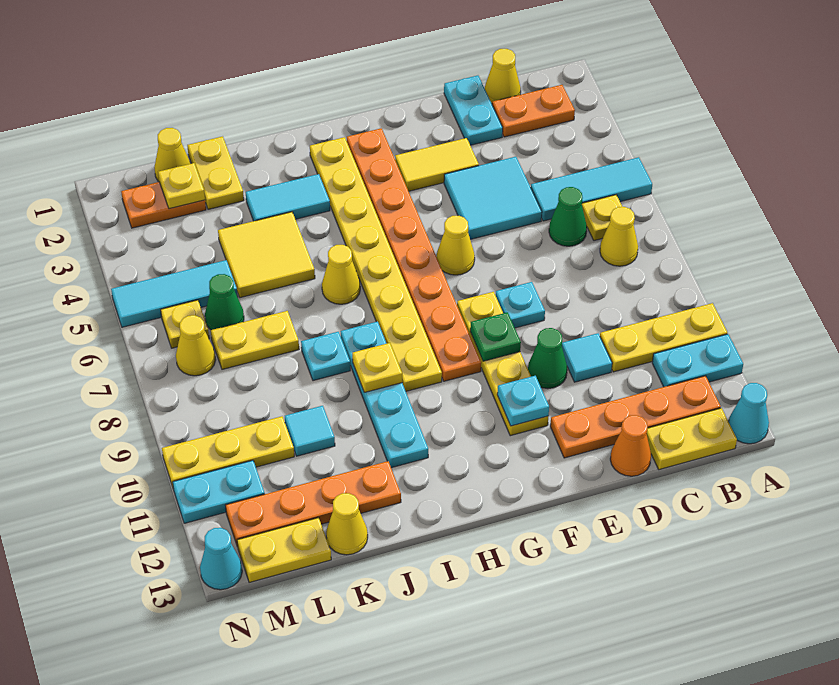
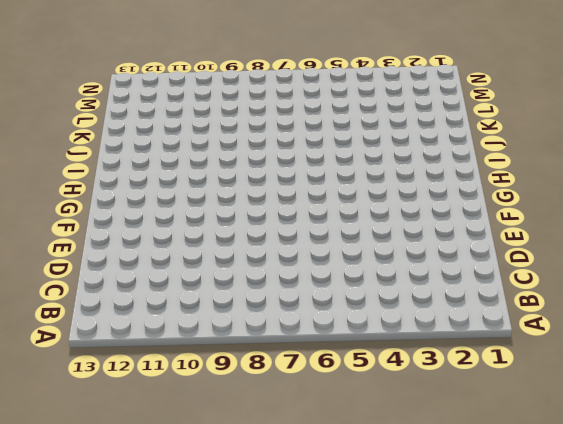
none -> cyan 1x3 tile [531,157,652,221]
none -> yellow 1x3 plate [600,303,727,372]
none -> cyan 1x2 plate [652,334,743,387]
none -> cyan 1x1 cone [729,383,769,444]

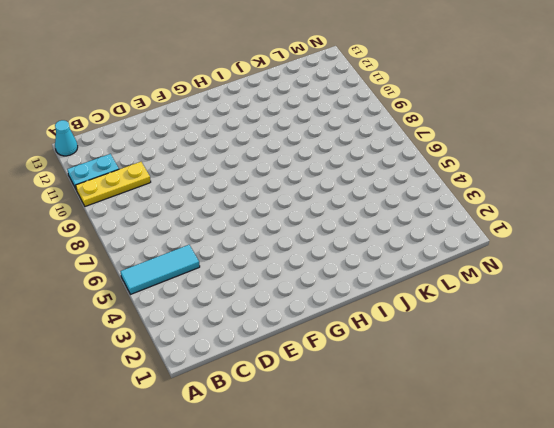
none -> orange 1x2 plate [492,85,575,137]
none -> yellow 1x1 plate [582,195,622,241]
none -> yellow 1x1 cone [600,207,638,266]
none -> orange 1x4 plate [550,376,721,458]

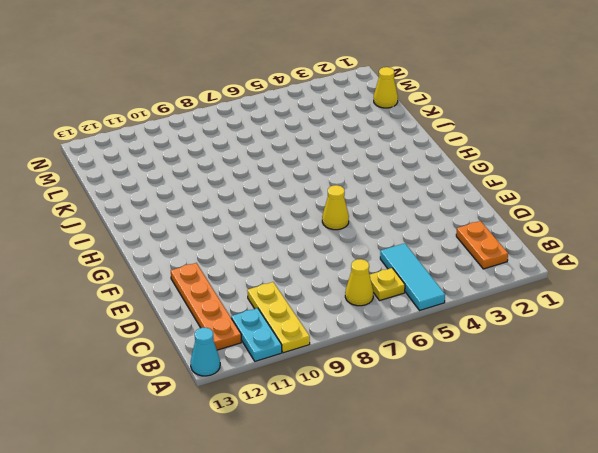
none -> yellow 1x2 plate [647,408,737,470]
none -> yellow 1x1 cone [485,49,521,104]
none -> green 1x1 cone [549,187,587,246]
none -> cyan 1x2 plate [444,75,503,145]

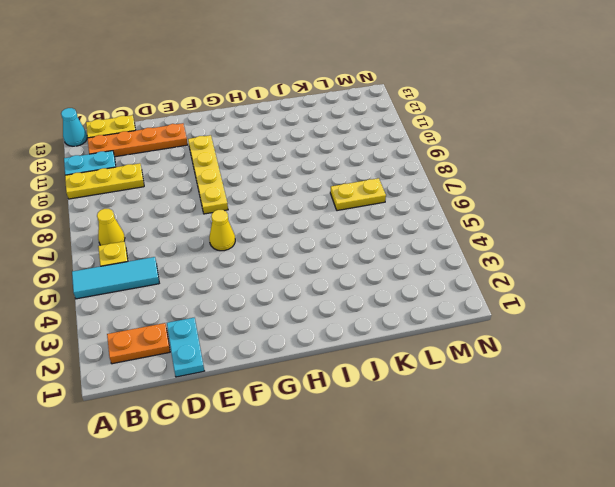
none -> yellow 1x1 cone [485,49,521,104]
none -> green 1x1 cone [549,187,587,246]
none -> cyan 2x2 tile [444,157,542,239]
none -> cyan 1x1 tile [562,333,612,382]

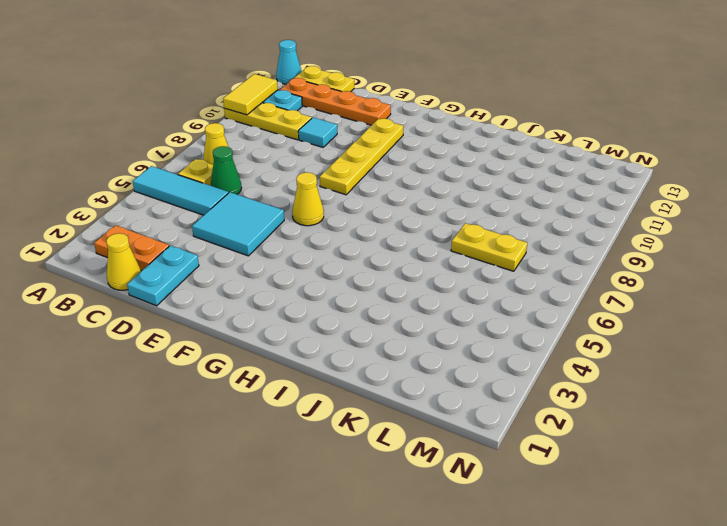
yellow 1x2 tile [223,74,278,115] -> yellow 1x2 tile turned to [395,138,479,191]
none -> orange 1x1 cone [610,415,651,476]
none -> cyan 1x1 plate [495,282,545,328]
none -> green 1x1 cone [528,328,567,389]
none -> orange 1x8 plate [347,128,481,381]

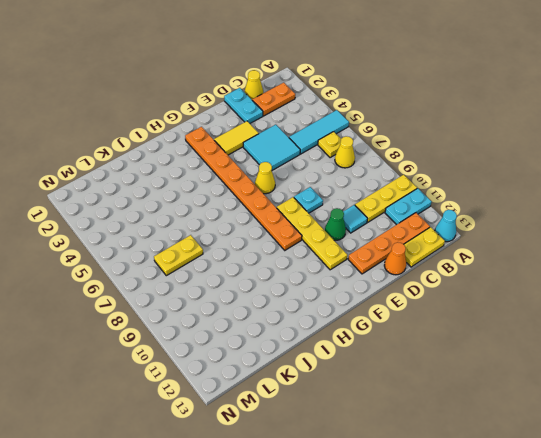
none -> green 1x1 cone [549,187,587,246]
none -> yellow 1x8 plate [310,137,442,391]
none -> cyan 1x2 tile [246,174,330,221]
none -> yellow 1x1 cone [322,245,360,304]

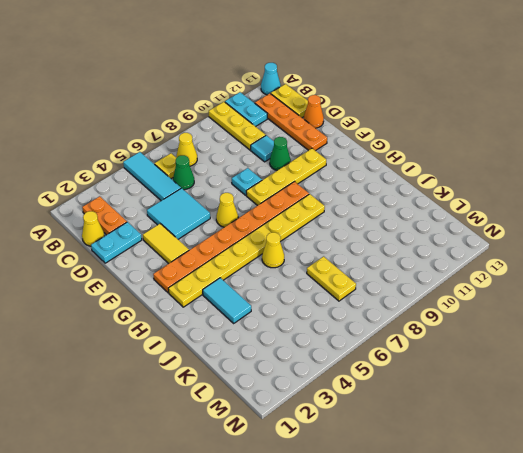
none -> cyan 1x4 plate [341,322,428,468]
none -> yellow 2x2 tile [218,212,315,298]
none -> cyan 1x1 plate [301,332,350,381]
none -> orange 1x4 plate [226,461,401,547]

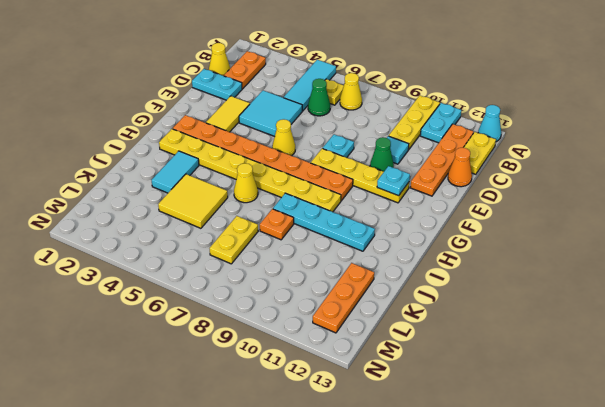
orange 1x1 plate [260,209,294,240] -> cyan 1x1 plate [301,332,350,381]
orange 1x3 plate [313,263,374,333] -> orange 1x4 plate [226,461,401,547]
none -> yellow 1x2 plate [187,136,244,209]
none -> cyan 1x1 tile [285,406,335,456]
none -> yellow 1x1 cone [326,493,368,555]
none -> yellow 1x1 cone [154,128,191,181]

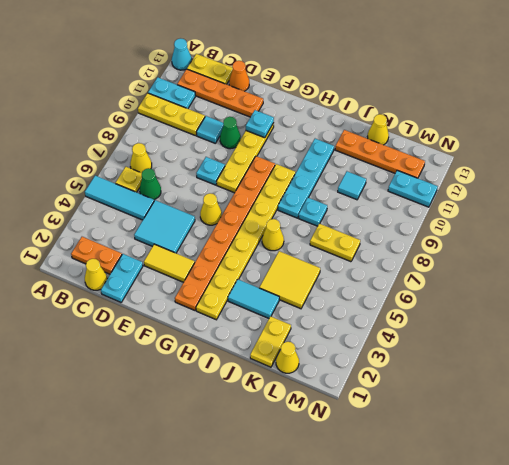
none -> orange 1x2 plate [121,182,206,228]
none -> cyan 1x3 tile [111,260,238,327]
none -> green 1x1 cone [205,274,244,330]
none -> yellow 1x3 plate [162,416,294,487]

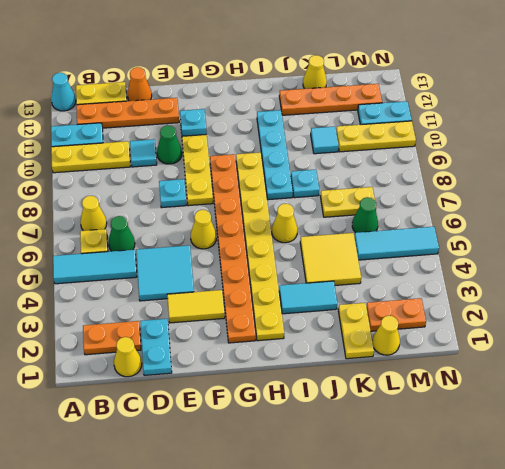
none -> yellow 1x2 plate [237,518,331,583]
none -> yellow 1x1 plate [161,300,209,348]
none -> yellow 1x1 cone [176,315,215,376]
none -> cyan 1x1 cone [200,528,242,590]

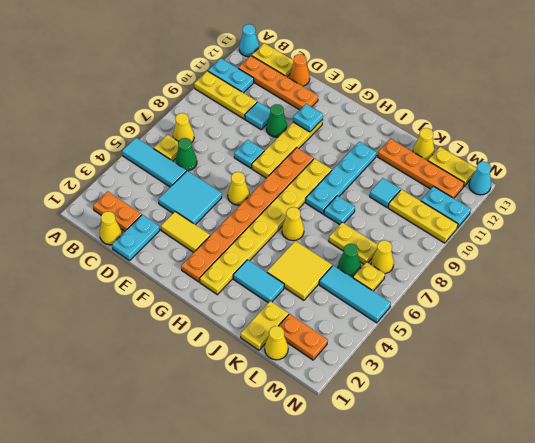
none -> green 1x1 plate [470,312,521,361]
none -> yellow 1x1 plate [352,343,402,392]
none -> yellow 1x1 plate [158,163,205,209]

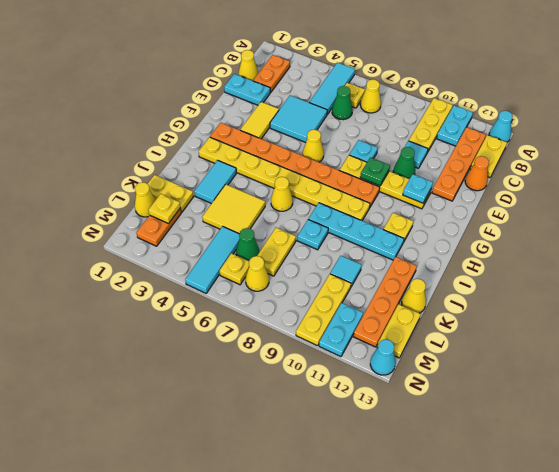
yellow 1x1 plate [383,213,413,241] -> yellow 1x1 plate moved to [352,343,402,392]

